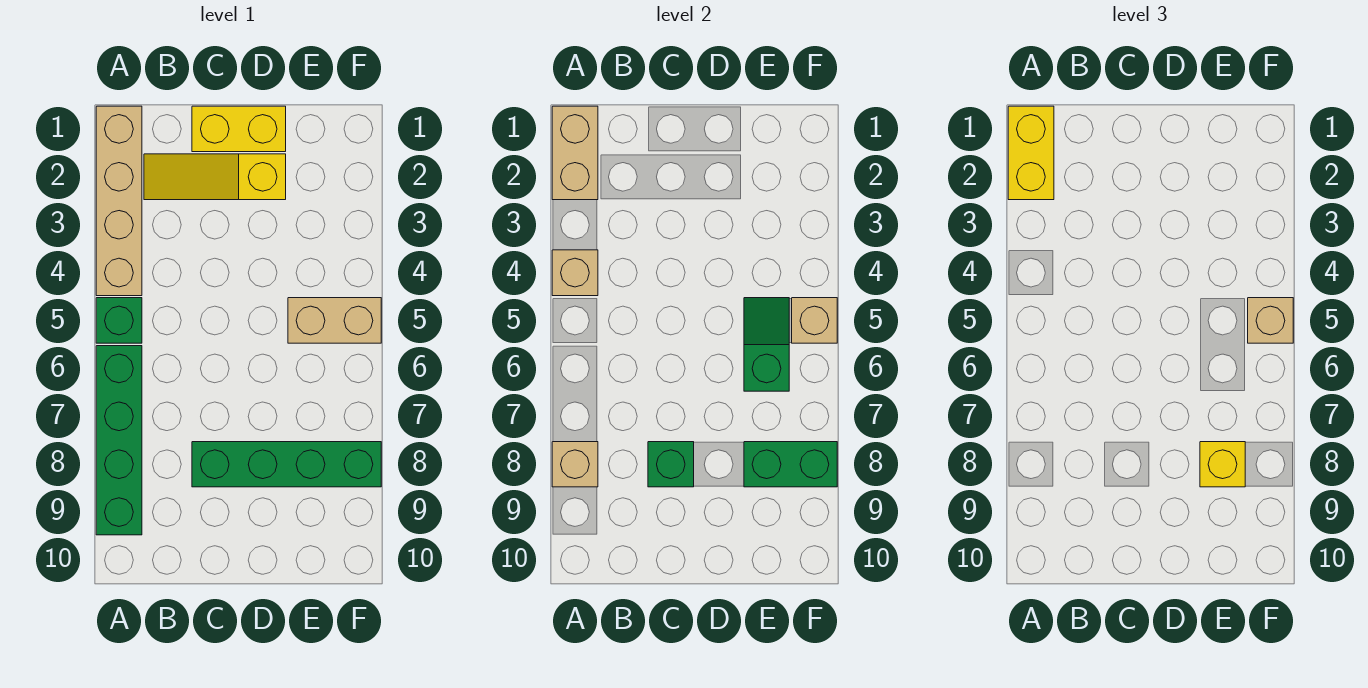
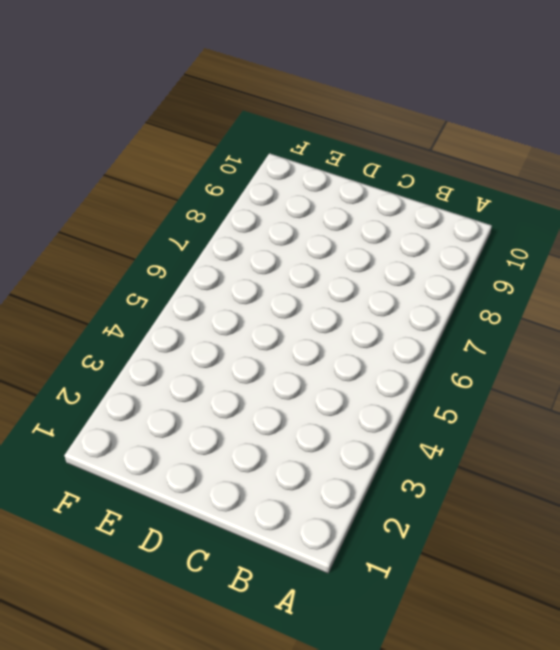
none -> tan 1x4 brick [96,106,142,296]
none -> green 1x1 brick [96,298,142,343]
none -> green 1x4 brick [96,346,142,535]

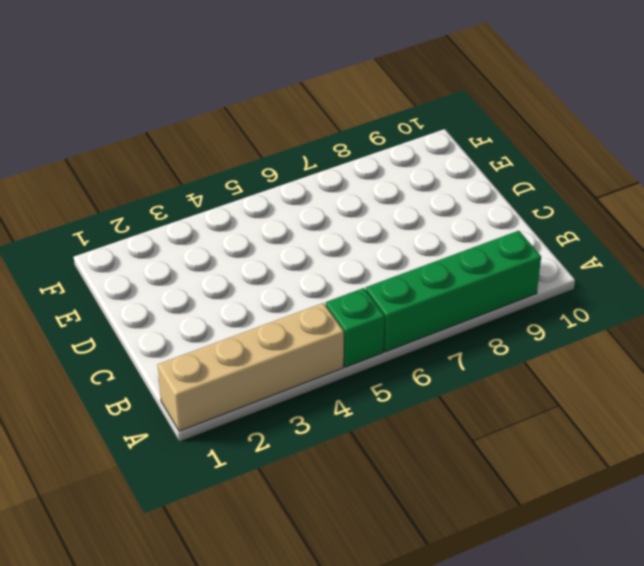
none -> yellow 1x3 slope [144,154,286,200]
none -> yellow 1x2 brick [192,106,286,152]
none -> green 1x4 brick [192,442,381,487]

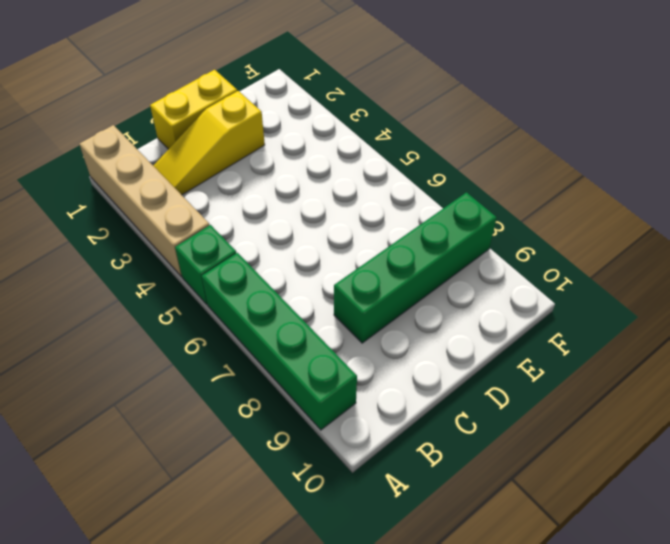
none -> tan 1x2 brick [288,298,381,343]
none -> tan 1x2 brick [552,106,598,200]
none -> tan 1x1 brick [552,250,598,296]

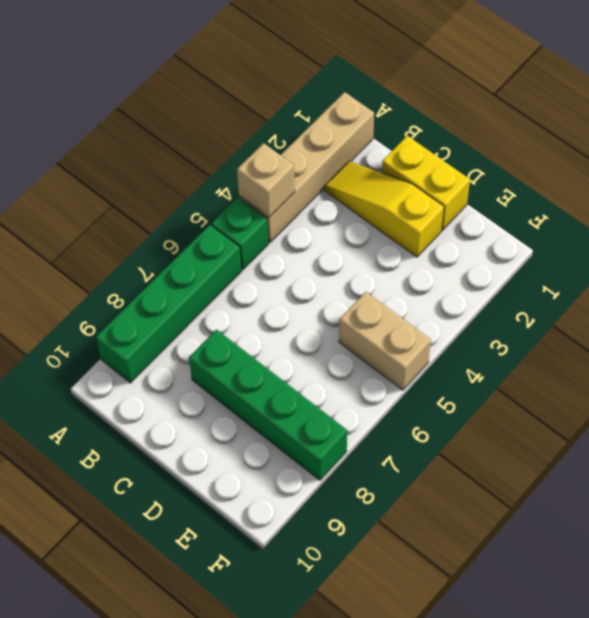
none -> tan 1x2 brick [552,106,598,200]
none -> tan 1x1 brick [552,442,598,487]
none -> green 1x1 brick [648,442,694,487]

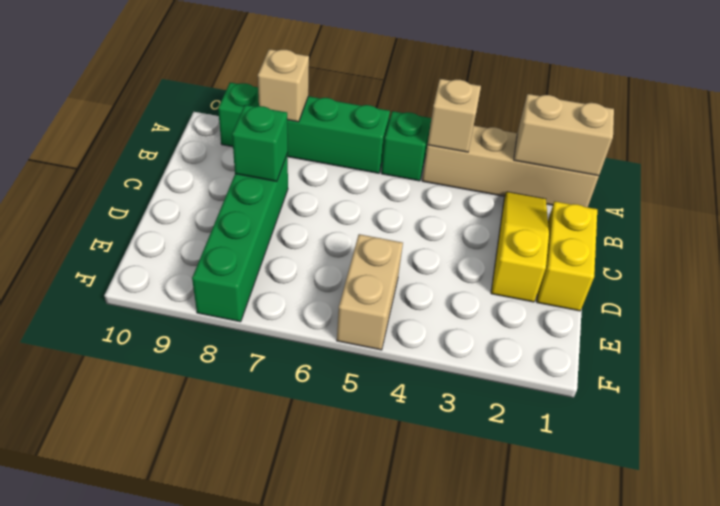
none -> green 1x2 slope [744,298,789,391]
none -> green 1x2 brick [744,442,837,487]
none -> tan 1x1 brick [792,298,837,343]

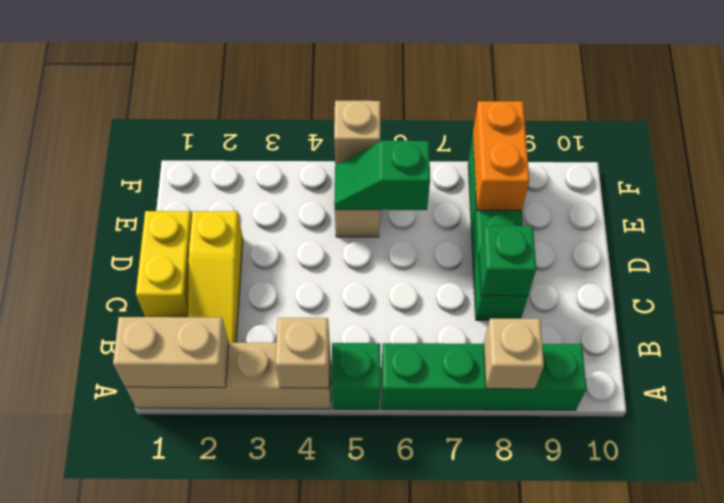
orange 1x2 brick [473,101,529,210] -> green 1x2 brick [744,442,837,487]
none -> yellow 1x2 brick [1008,106,1054,200]
none -> yellow 1x1 brick [1200,442,1245,487]
none -> tan 1x1 brick [1248,298,1293,343]

